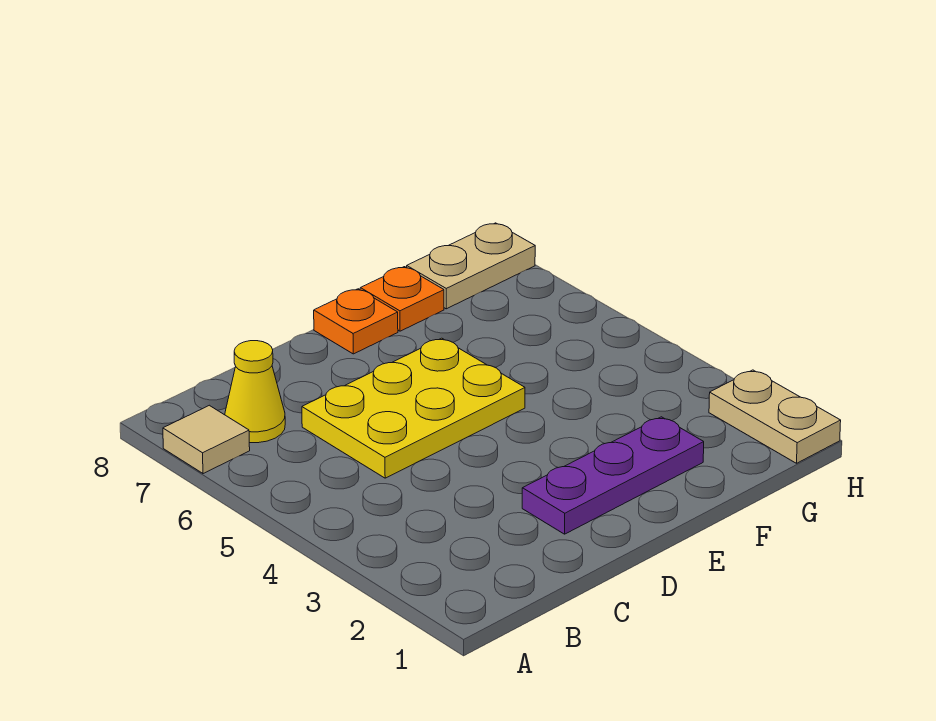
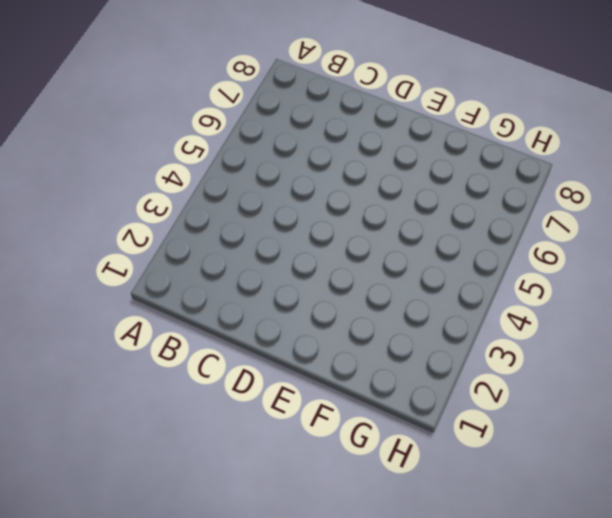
none -> tan 1x1 tile [163,405,250,474]
none -> yellow 1x1 cone [225,341,285,443]

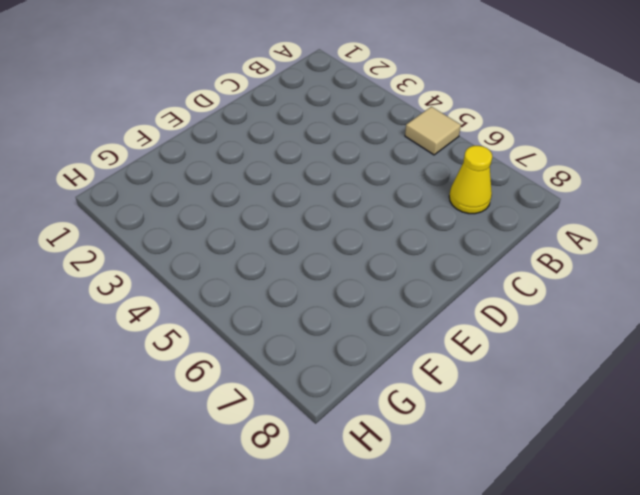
tan 1x1 tile [405,107,461,155] -> tan 1x1 tile moved to [163,405,250,474]
none -> yellow 2x3 plate [302,338,525,478]
none -> purple 1x3 plate [522,417,704,534]

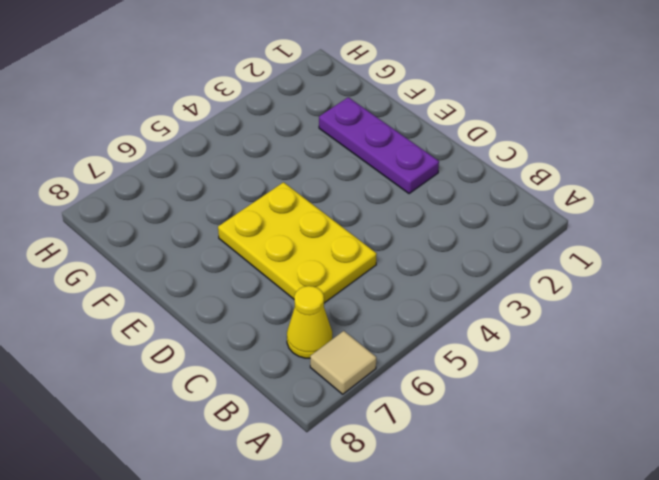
none -> orange 1x1 plate [314,289,398,354]
none -> orange 1x1 plate [360,267,444,331]

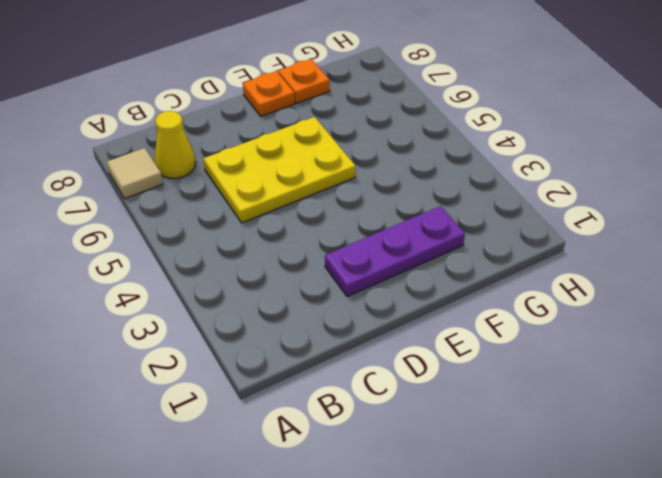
none -> tan 1x2 plate [407,223,535,309]
none -> tan 1x2 plate [709,370,841,463]

